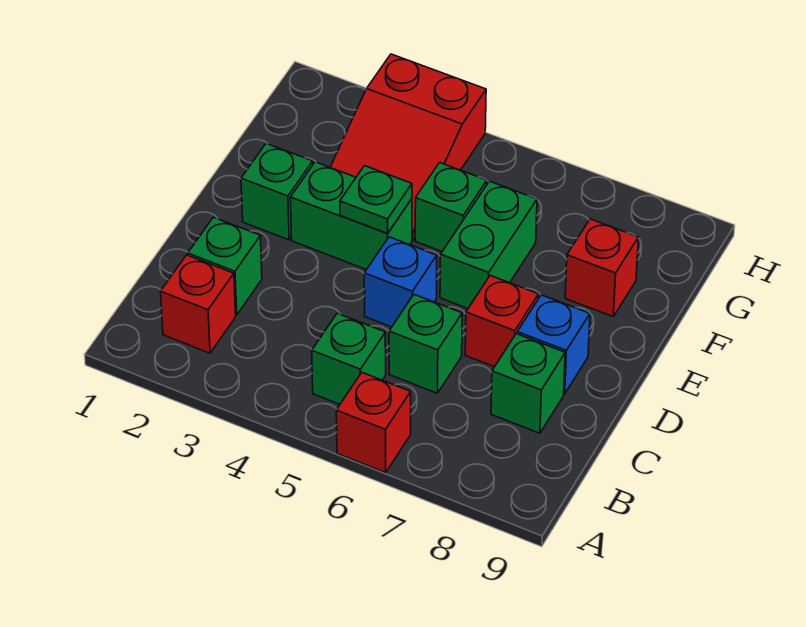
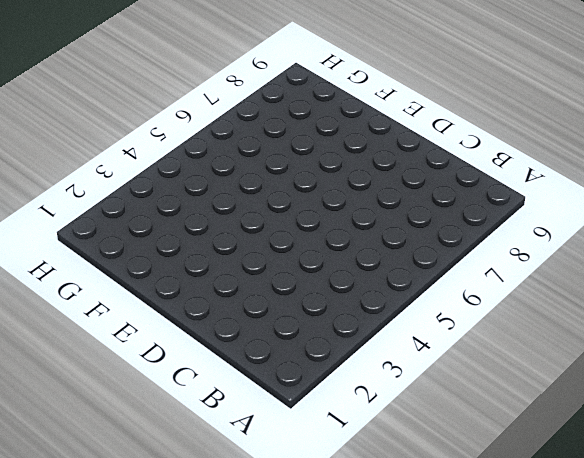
none -> red 1x1 brick [336,373,411,473]
none -> red 1x1 brick [161,255,236,353]
none -> green 1x1 brick [312,313,386,404]

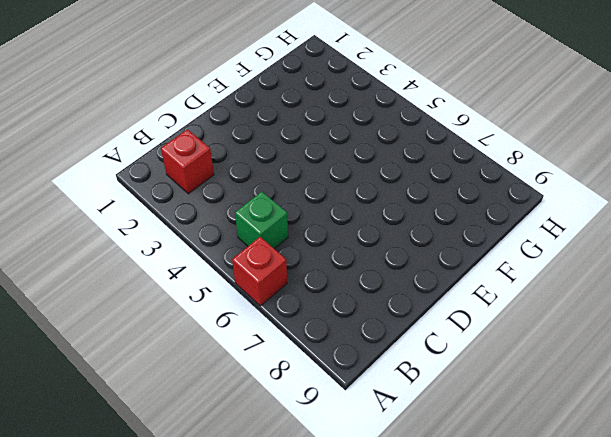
none -> green 1x1 brick [188,217,262,315]
none -> green 1x1 brick [389,295,462,393]
none -> green 1x1 brick [491,334,565,433]

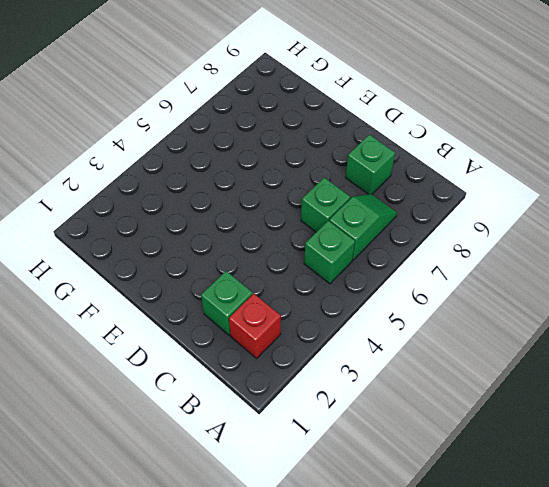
green 1x2 slope [329,194,397,260] -> none
none -> red 1x1 brick [336,373,411,473]
none -> blue 1x1 brick [364,237,437,327]
none -> red 1x1 brick [465,276,539,367]

